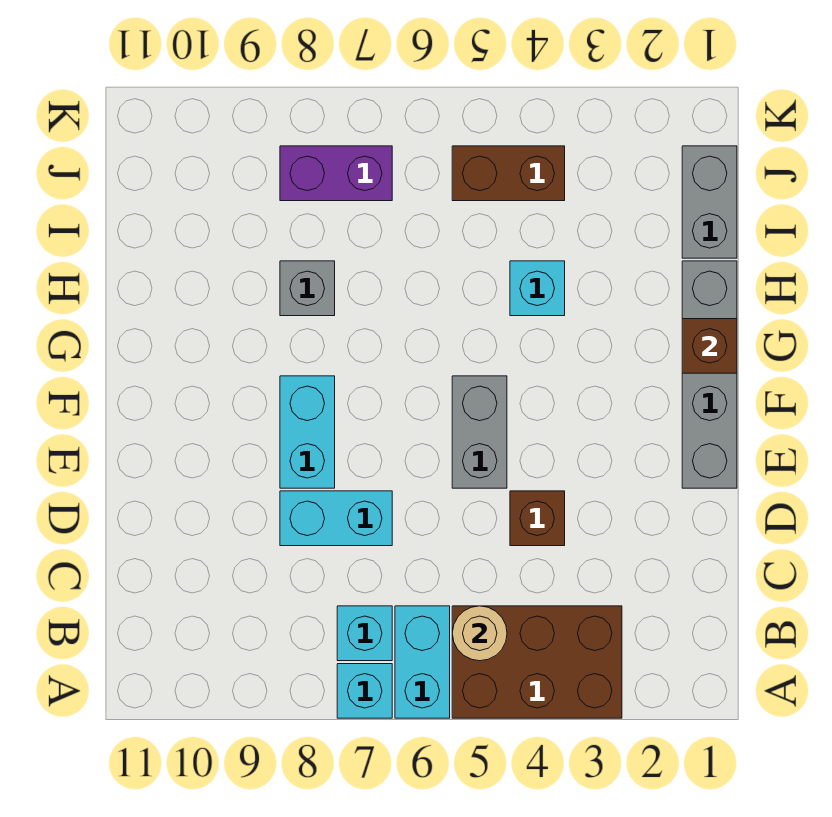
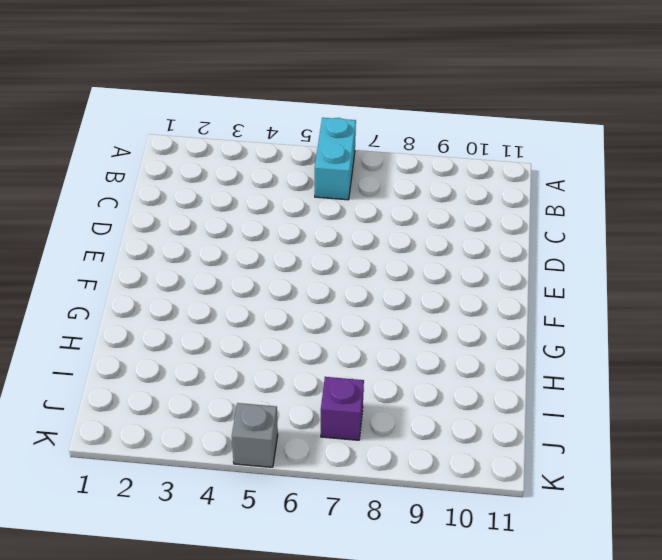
purple 1x1 brick [321,377,364,440] -> purple 1x2 brick [280,146,392,201]
grey 1x1 brick [232,403,278,467] -> grey 1x1 brick moved to [280,261,335,316]
none -> brown 2x3 brick [452,606,622,718]
none -> cyan 1x1 brick [337,664,392,718]
none -> cyan 1x1 brick [337,606,392,661]

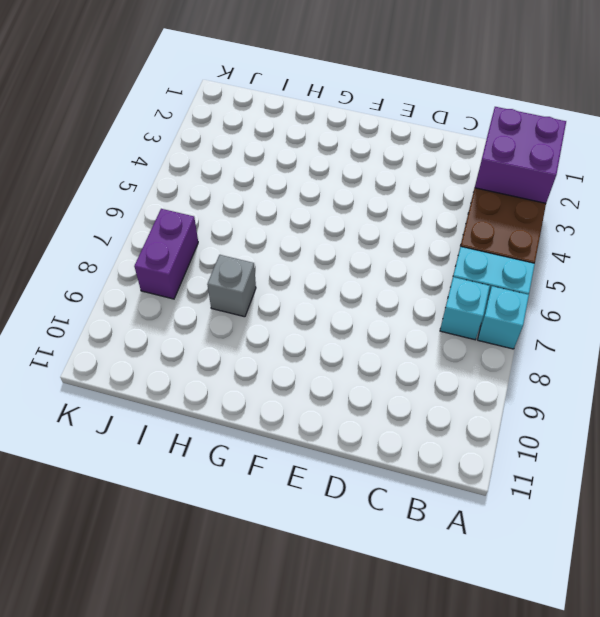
purple 2x2 brick [475,107,566,203] -> none
none -> brown 1x1 brick [510,491,565,546]
none -> cyan 1x2 brick [280,491,392,546]
none -> grey 1x4 brick [682,261,737,488]

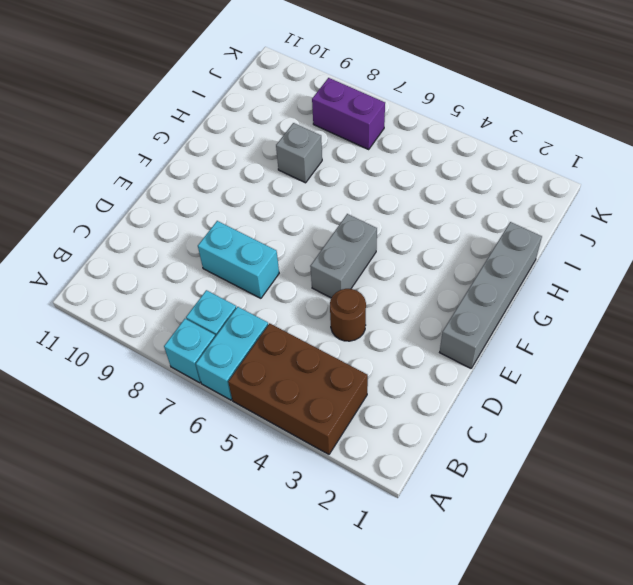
brown 1x1 round brick [330,289,366,341] -> brown 1x1 brick [510,491,565,546]
none -> cyan 1x2 brick [280,376,335,488]
none -> cyan 1x1 brick [510,261,565,316]
none -> grey 1x2 brick [682,146,737,258]

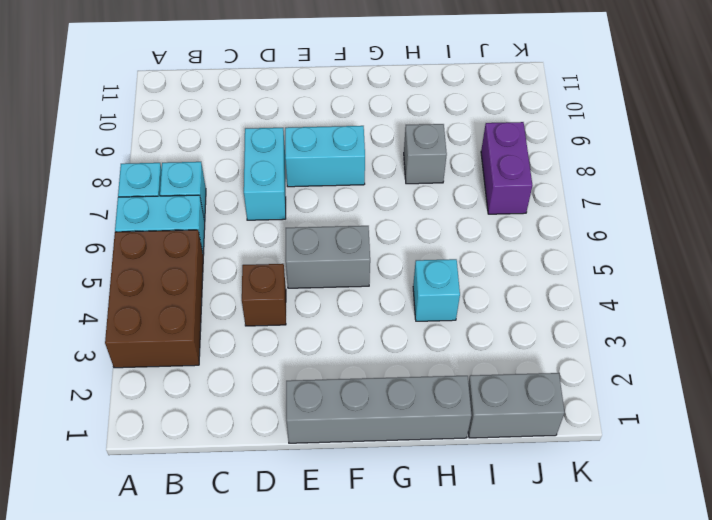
none -> brown 1x2 brick [452,146,565,201]
none -> tan 1x1 round brick [452,606,507,661]
none -> brown 1x1 brick [682,319,737,373]

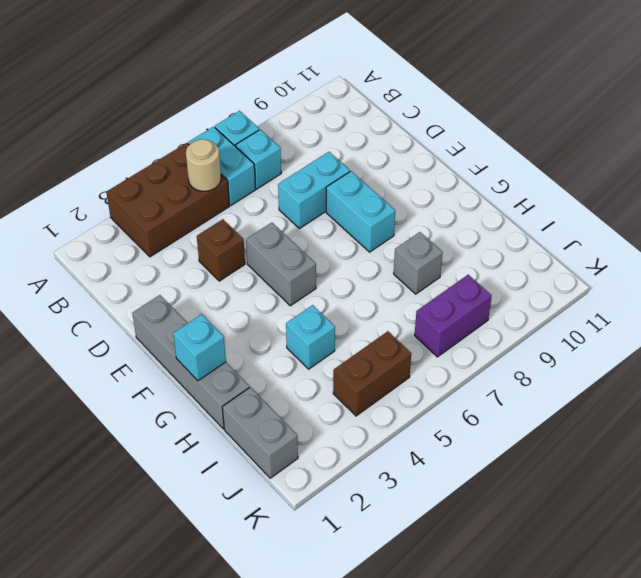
cyan 1x1 brick [173,314,226,381] -> brown 1x1 brick [682,319,737,373]

